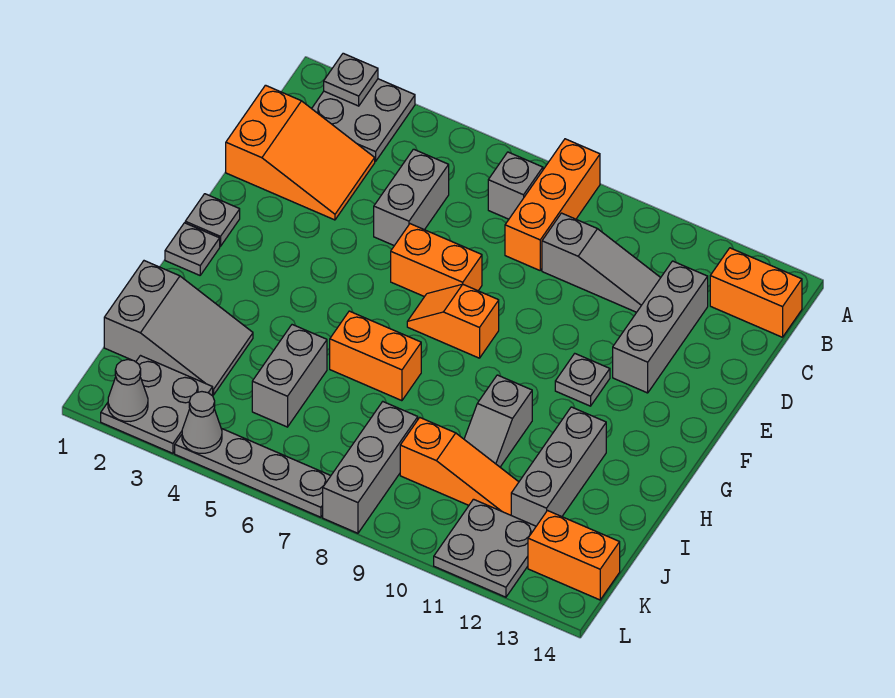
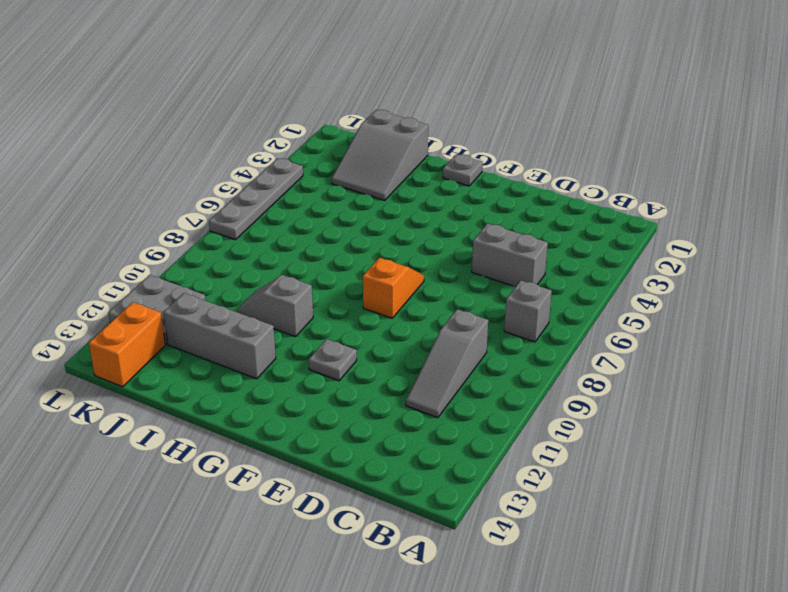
none -> grey 2x2 plate [312,79,415,162]
none -> orange 1x3 brick [505,139,600,270]
none -> orange 1x2 brick [710,248,802,337]

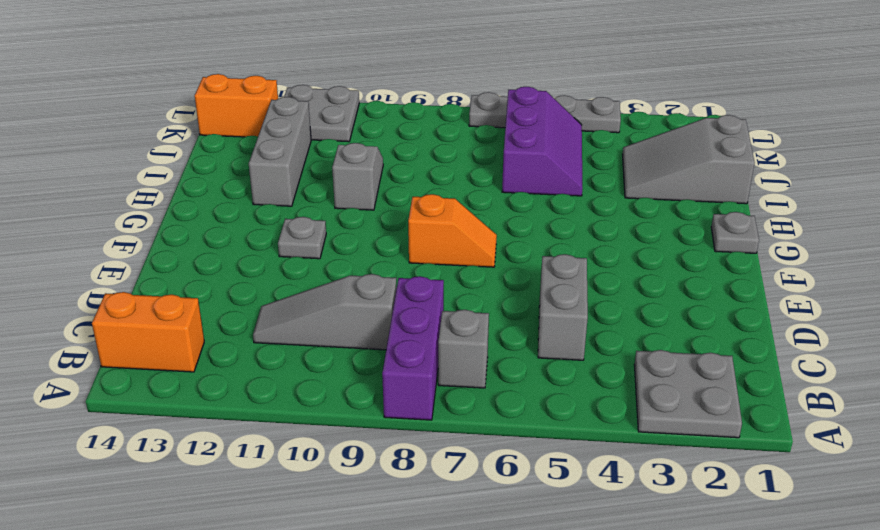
purple 1x3 brick [382,276,444,420] -> orange 1x3 brick [505,139,600,270]
purple 2x3 slope [502,87,582,196] -> grey 1x2 brick [252,325,327,427]
none -> orange 2x3 slope [226,85,375,220]
none -> grey 1x3 brick [613,261,708,393]
none -> orange 1x2 brick [391,224,482,297]

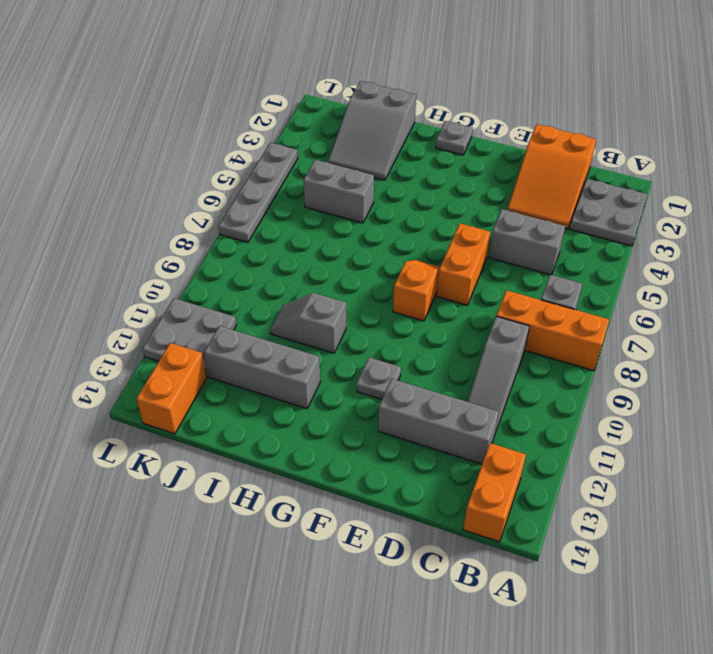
none -> grey 1x1 plate [185,194,240,246]
none -> orange 1x2 brick [330,311,421,401]
none -> grey 1x3 brick [323,402,418,533]

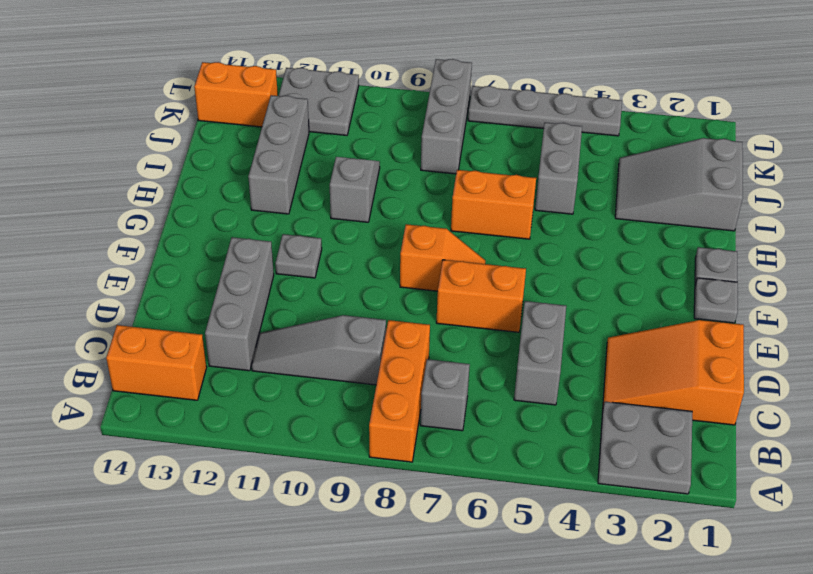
none -> orange 1x3 slope [400,418,519,515]
none -> grey 2x2 plate [101,356,213,453]
none -> grey 1x1 plate [324,53,378,106]

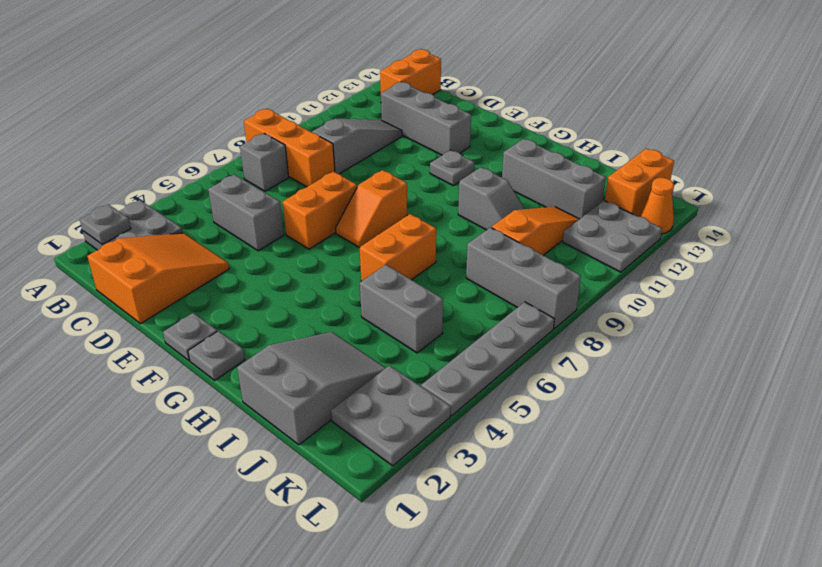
orange 1x1 cone [640,178,674,234] -> none
none -> grey 1x1 cone [108,360,148,421]
none -> grey 1x1 cone [182,392,222,453]

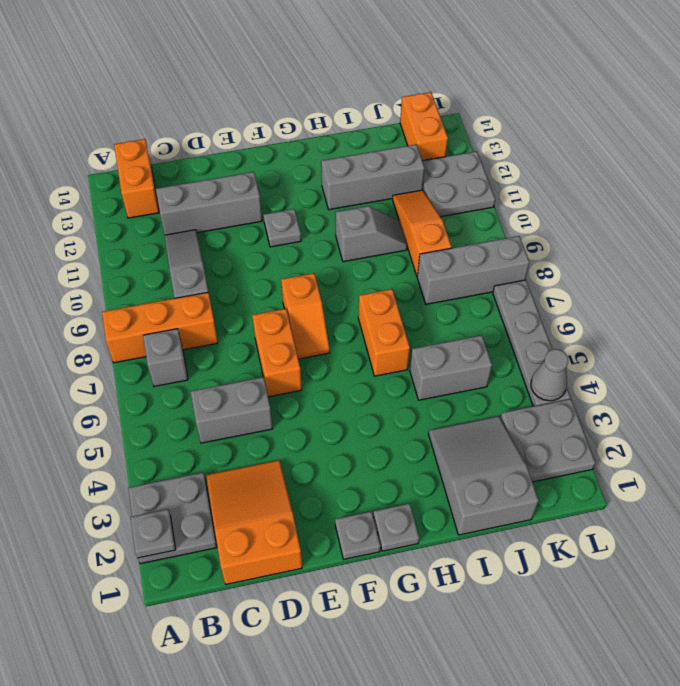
none -> grey 1x1 cone [108,360,148,421]

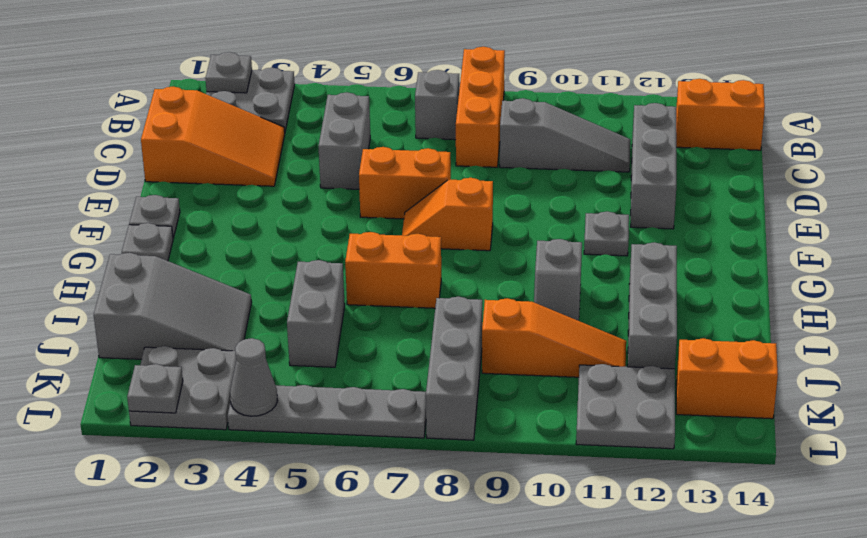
grey 1x1 plate [127,364,183,413] -> grey 1x1 cone [108,360,148,421]

